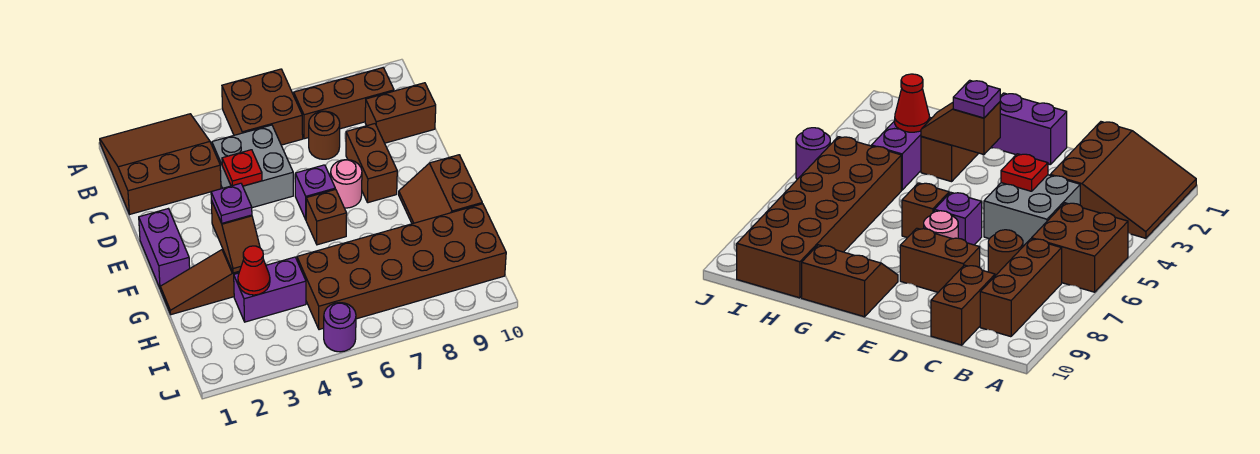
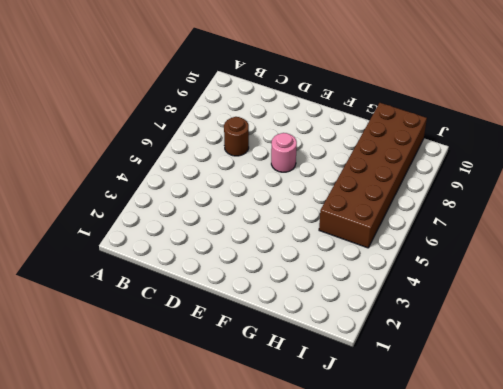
none -> brown 3x3 slope [100,114,221,214]
none -> brown 2x2 brick [222,69,303,145]
none -> brown 1x3 brick [294,68,394,139]

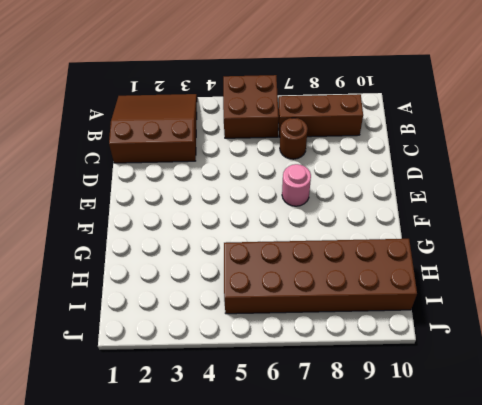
none -> grey 2x2 brick [212,125,293,208]
none -> brown 1x2 brick [365,83,436,143]
none -> brown 1x2 brick [346,124,397,203]

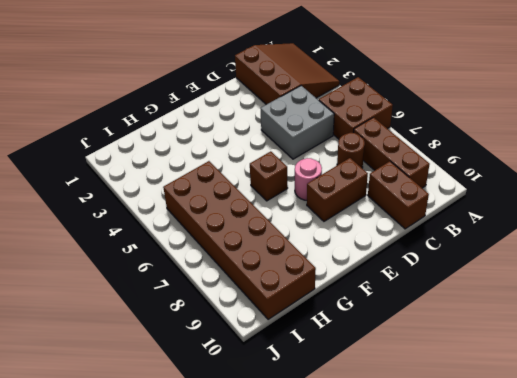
none -> purple 1x2 brick [139,209,190,288]
none -> purple 1x1 brick [295,165,335,219]
none -> brown 2x2 slope [399,155,482,224]

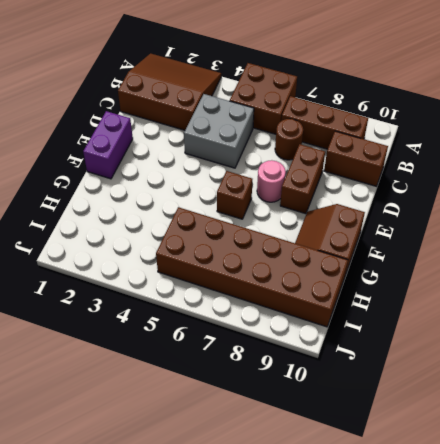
none -> purple 1x1 brick [295,165,335,219]
none -> brown 1x3 slope [160,249,239,315]
none -> purple 1x2 brick [234,257,306,322]

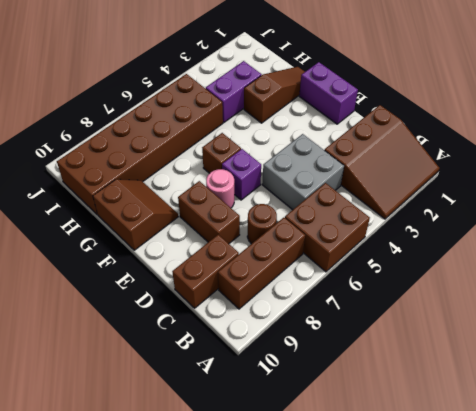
none -> purple 1x1 round brick [324,303,356,352]
none -> red 1x1 plate [222,150,262,186]
none -> brown 1x2 slope [211,200,260,273]

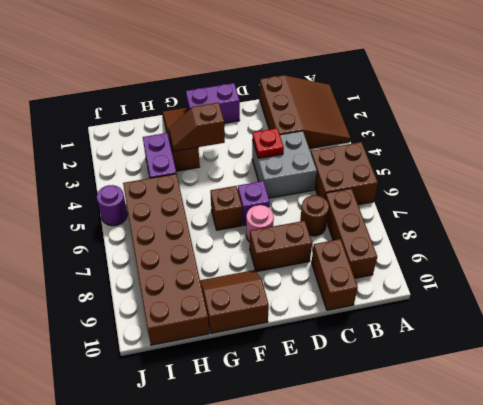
none -> red 1x1 cone [238,246,270,295]
none -> purple 1x1 plate [211,183,252,223]

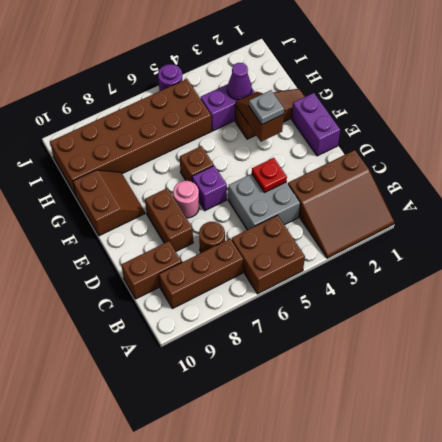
grey 1x1 plate [249,90,284,124] -> purple 1x1 plate [211,183,252,223]
purple 1x1 cone [227,63,252,100] -> red 1x1 cone [238,246,270,295]

